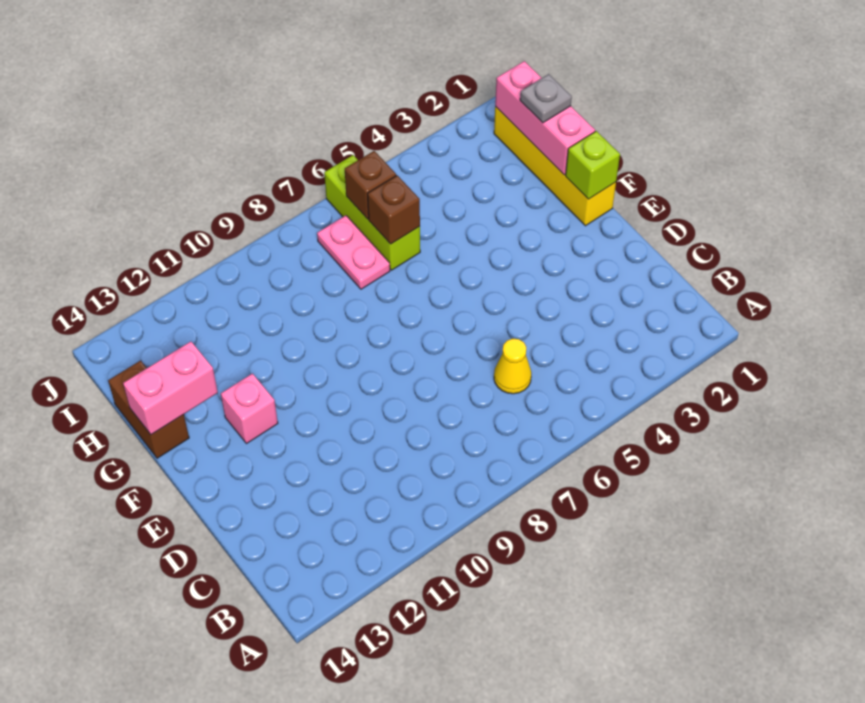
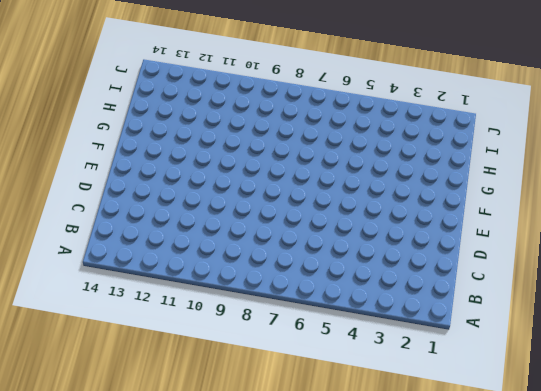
none -> yellow 1x1 cone [494,339,531,394]
none -> yellow 1x4 brick [494,107,616,226]
none -> pink 1x1 brick [221,374,278,444]

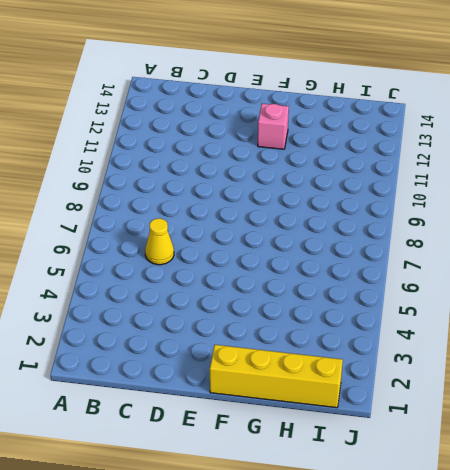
none -> brown 1x2 brick [108,361,189,458]
none -> lime 1x3 brick [324,155,420,270]
none -> pink 1x2 plate [317,215,390,289]

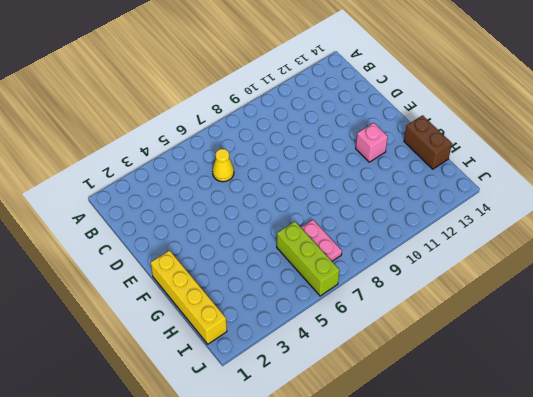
none -> lime 1x1 brick [566,131,620,199]
none -> pink 1x3 brick [495,61,595,175]
none -> pink 1x2 brick [123,342,218,435]

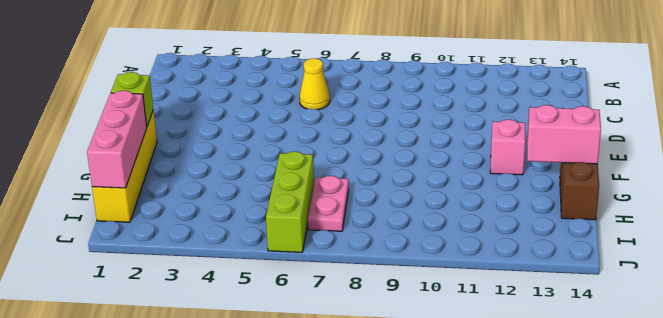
none -> brown 1x1 brick [368,175,420,244]
none -> brown 1x1 brick [345,151,396,219]
none -> grey 1x1 plate [520,74,572,123]

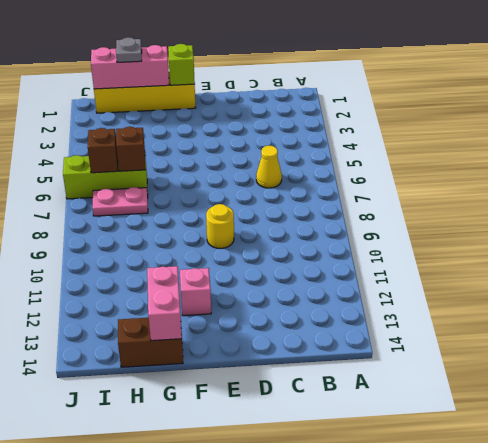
yellow 1x1 round brick [206,204,234,248] -> none

